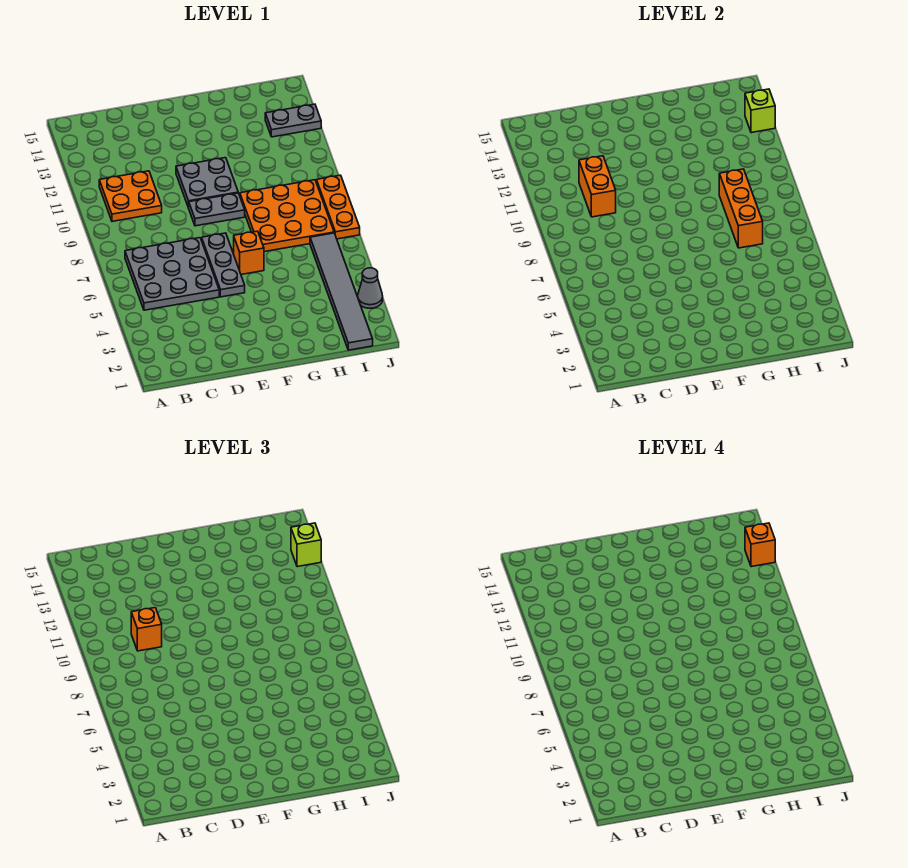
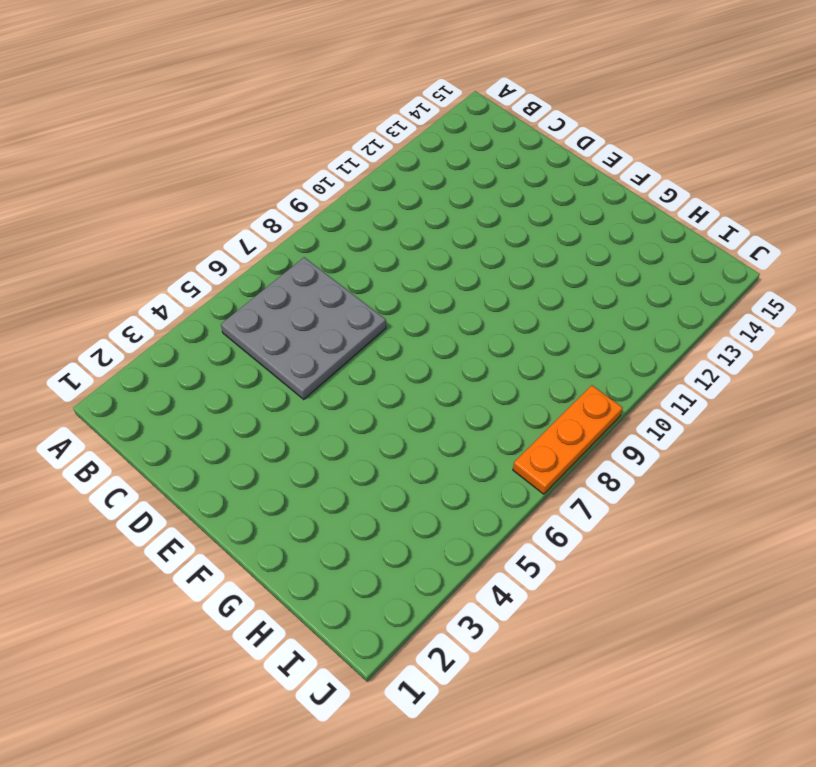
none -> orange 2x2 plate [99,171,162,221]
none -> grey 1x3 plate [202,233,245,297]
none -> grey 1x2 plate [189,193,245,226]

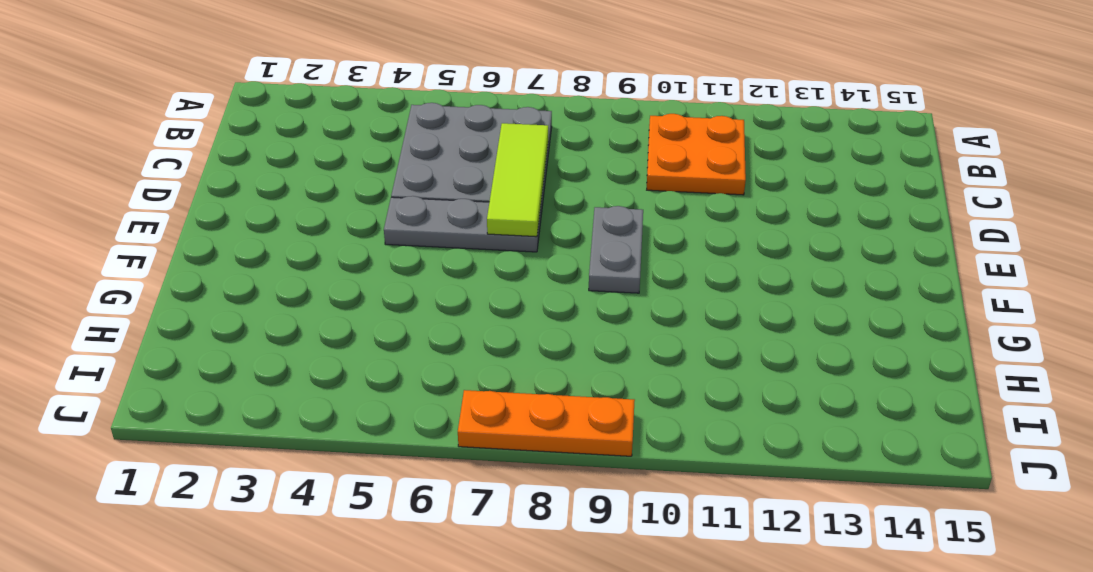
lime 1x3 tile [487,123,548,237] -> none
none -> grey 2x2 plate [176,158,238,208]
none -> orange 1x1 brick [234,231,264,275]
none -> orange 3x3 plate [240,180,334,252]

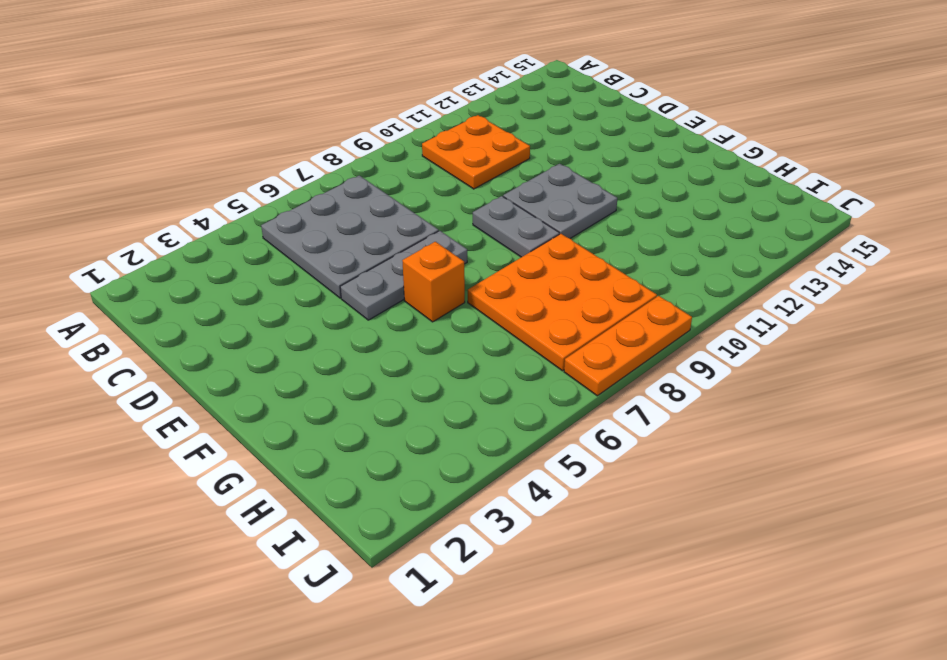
none -> grey 1x6 tile [310,233,373,350]
none -> grey 1x2 plate [265,104,321,137]
none -> grey 1x1 cone [358,268,383,308]

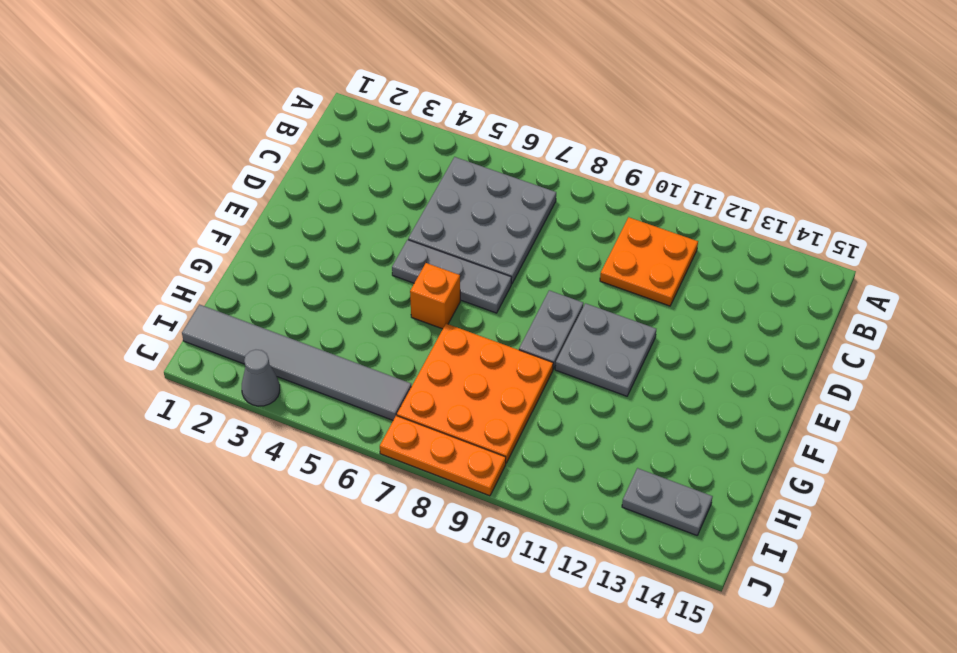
grey 1x2 plate [622,468,713,535] -> grey 1x2 plate turned to [265,104,321,137]
none -> orange 1x2 brick [579,156,616,217]
none -> orange 1x3 brick [719,169,763,248]
none -> lime 1x1 brick [745,89,775,133]

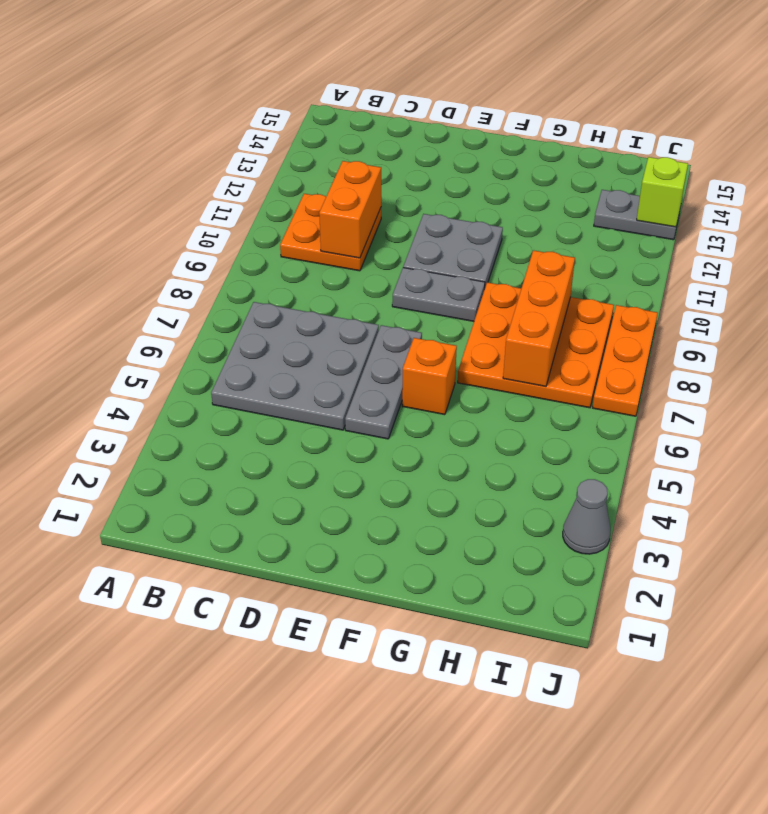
none -> grey 1x6 tile [310,233,373,350]
none -> orange 1x1 brick [131,608,162,651]
none -> lime 1x1 brick [291,523,321,567]

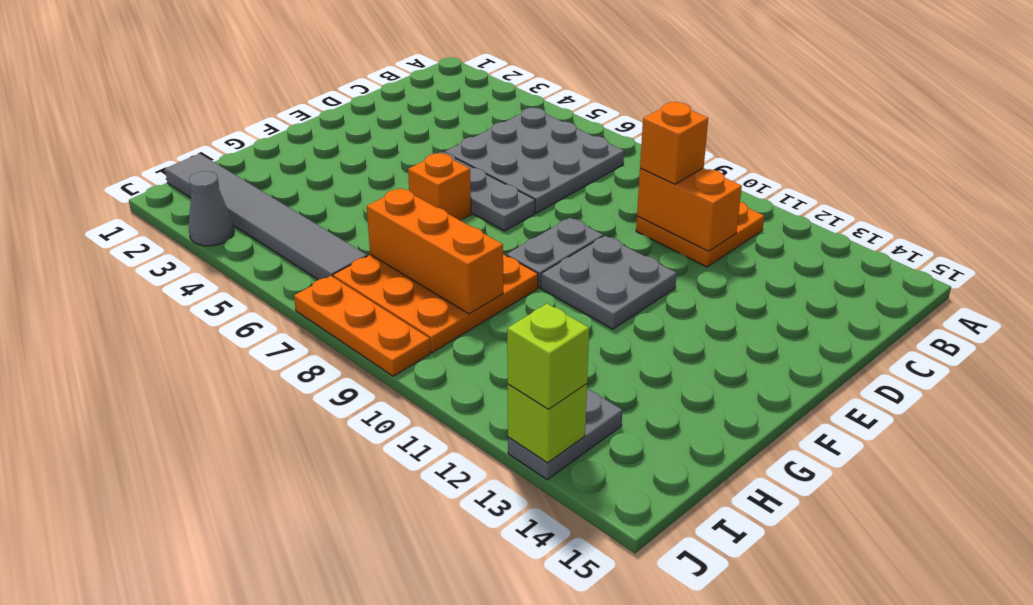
none -> orange 1x1 brick [745,523,775,567]

